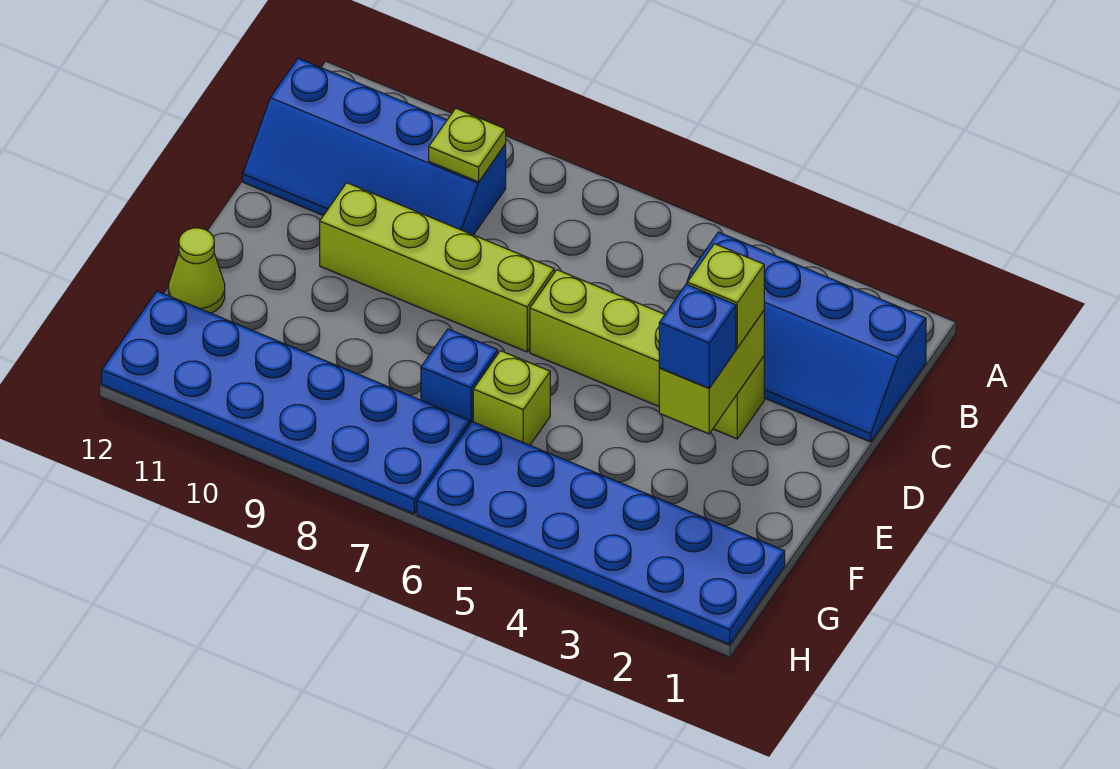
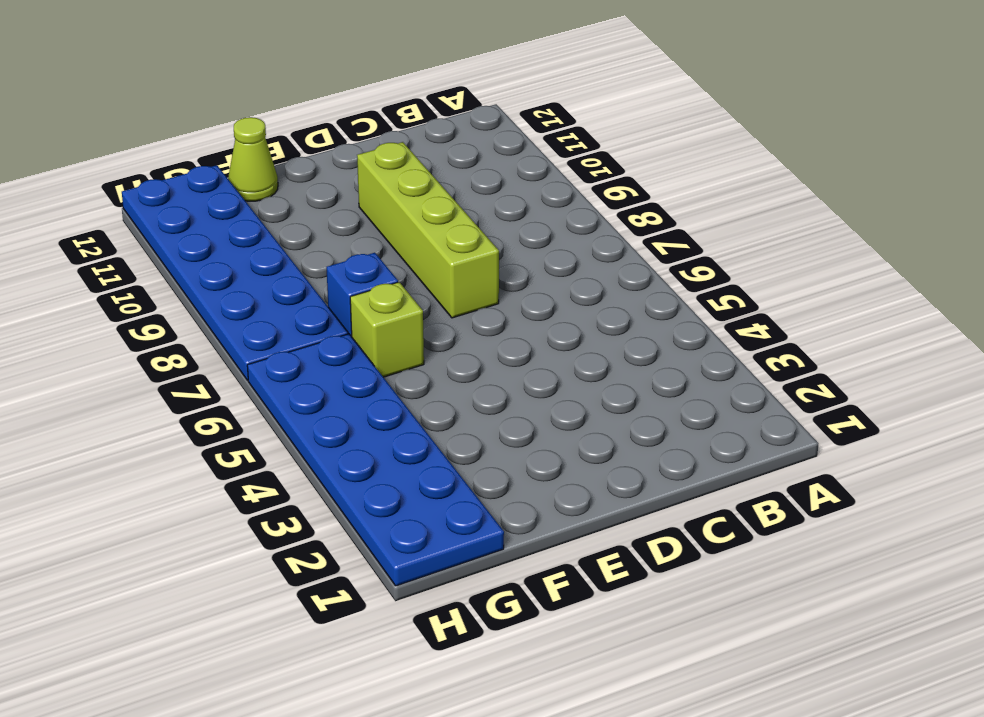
none -> blue 2x4 slope [686,232,926,442]
none -> blue 2x4 slope [243,58,506,235]
none -> lime 1x4 brick [530,270,764,439]

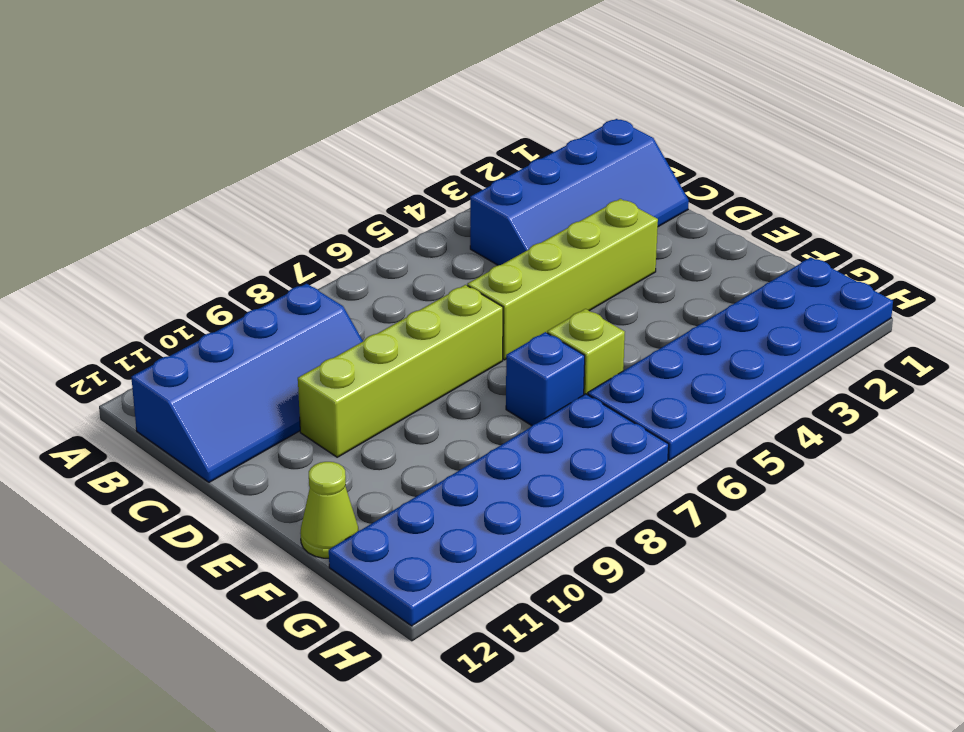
none -> lime 1x1 plate [429,108,506,182]
none -> lime 1x2 brick [659,311,764,434]
none -> lime 1x1 brick [687,244,764,348]

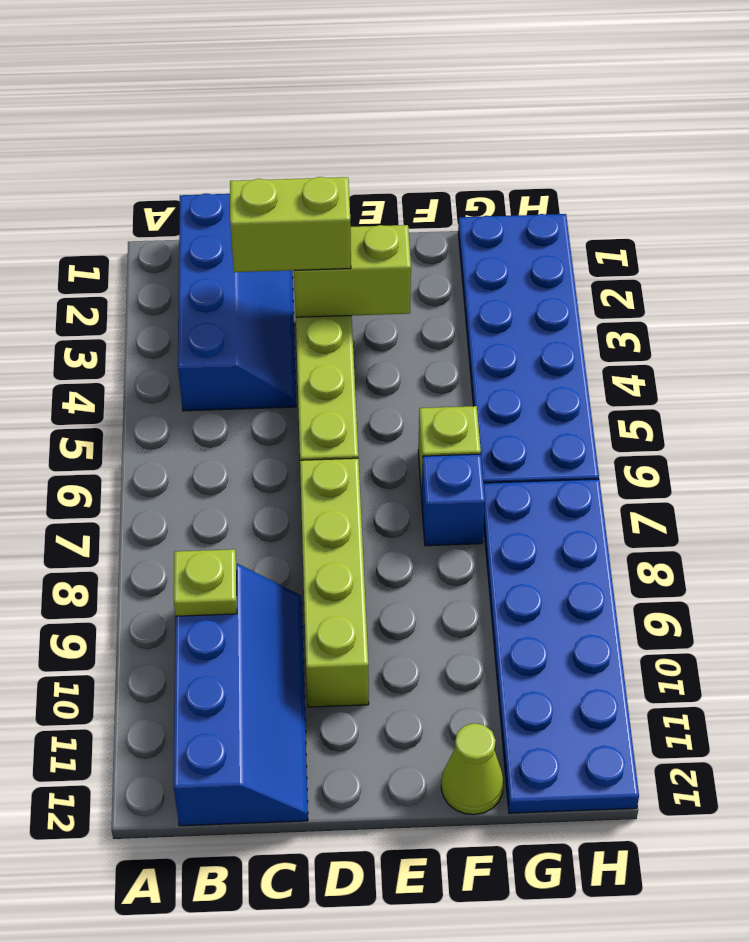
lime 1x2 brick [230,177,351,272] -> lime 1x1 brick [687,244,764,348]
none -> blue 1x1 brick [659,284,736,388]

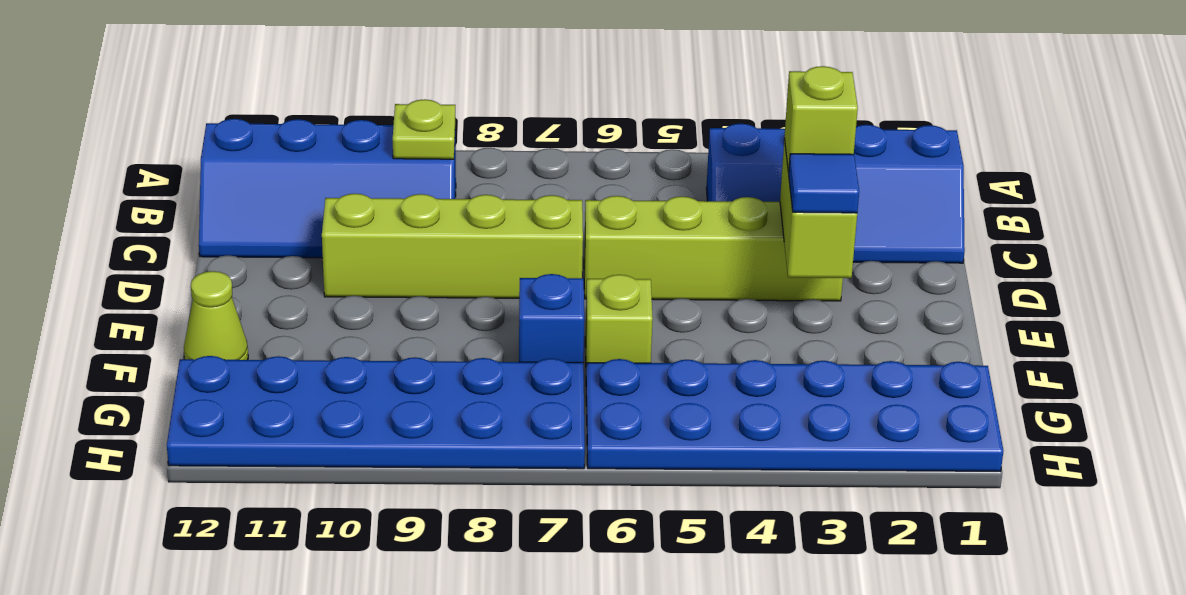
blue 1x1 tile [789,154,859,213] -> blue 1x1 brick [659,284,736,388]

